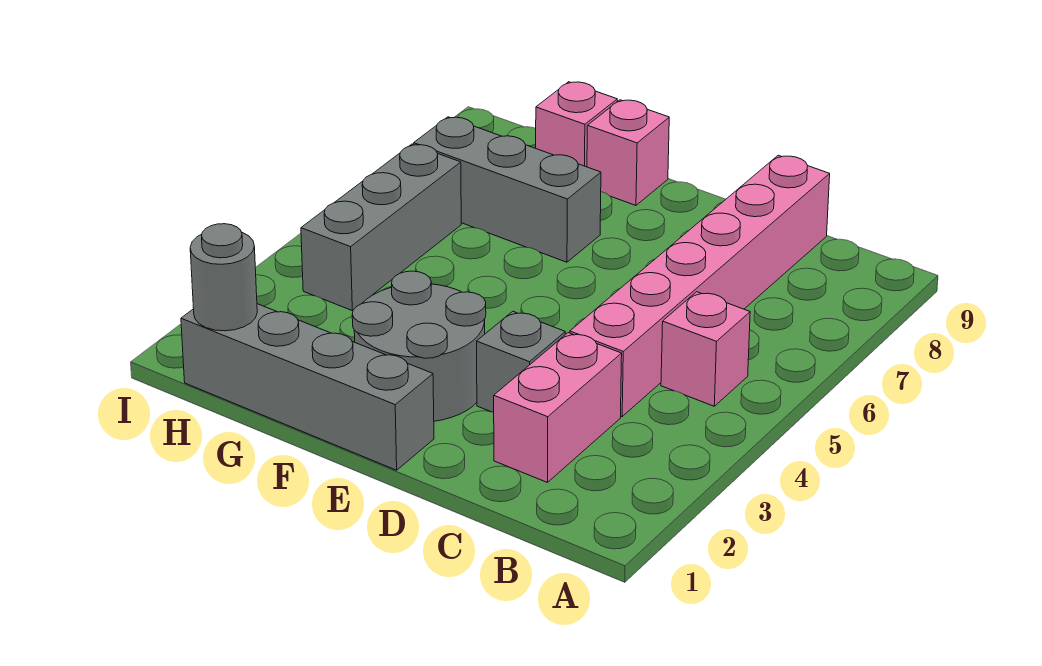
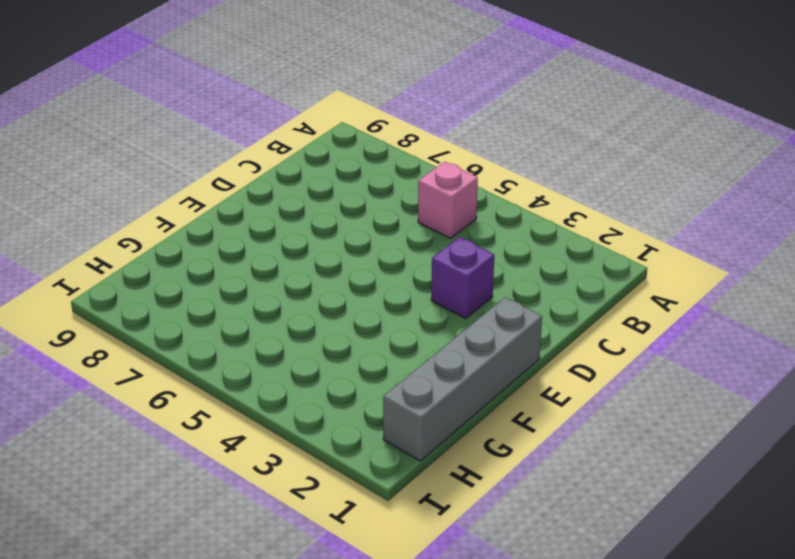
purple 1x1 brick [431,237,494,318] -> grey 1x1 brick [477,311,565,413]
none -> pink 1x2 brick [494,333,622,483]
none -> pink 1x6 brick [570,155,830,416]

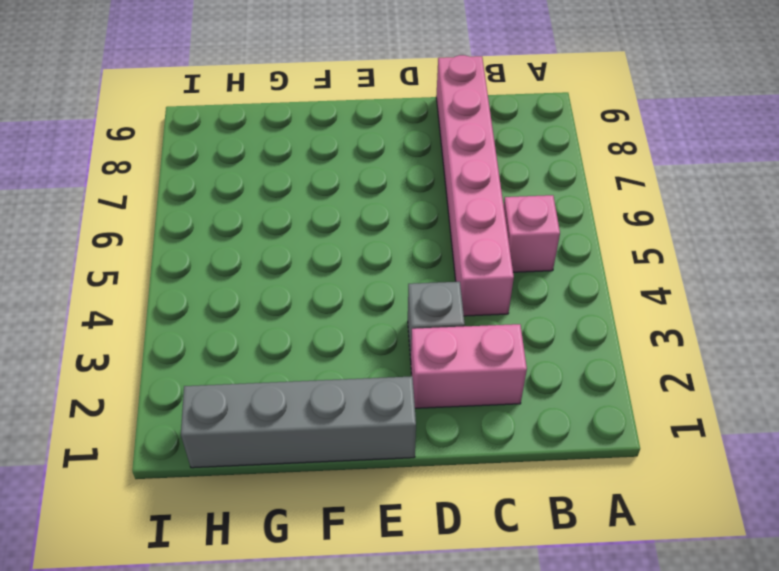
pink 1x2 brick [411,324,527,408] -> pink 1x2 brick turned to [494,333,622,483]
none -> grey 2x2 round brick [352,271,486,421]
none -> grey 1x3 brick [414,117,601,262]

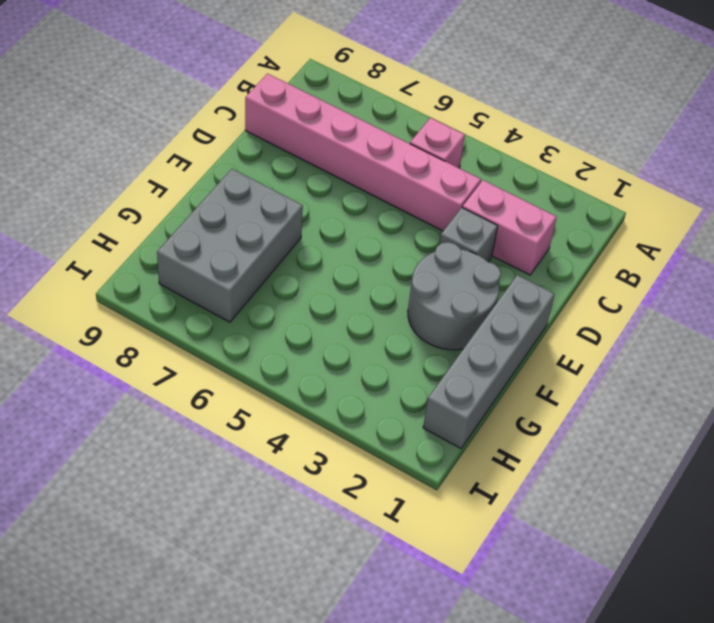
grey 2x3 brick [157,169,303,322] -> grey 1x3 brick [414,117,601,262]
none -> pink 1x1 brick [587,100,669,205]
none -> pink 1x1 brick [536,82,617,167]

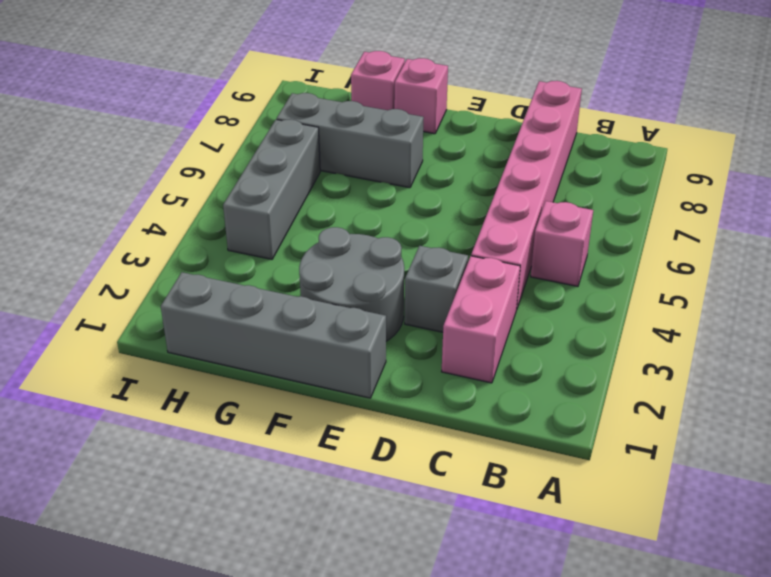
none -> grey 1x1 round brick [190,224,257,331]

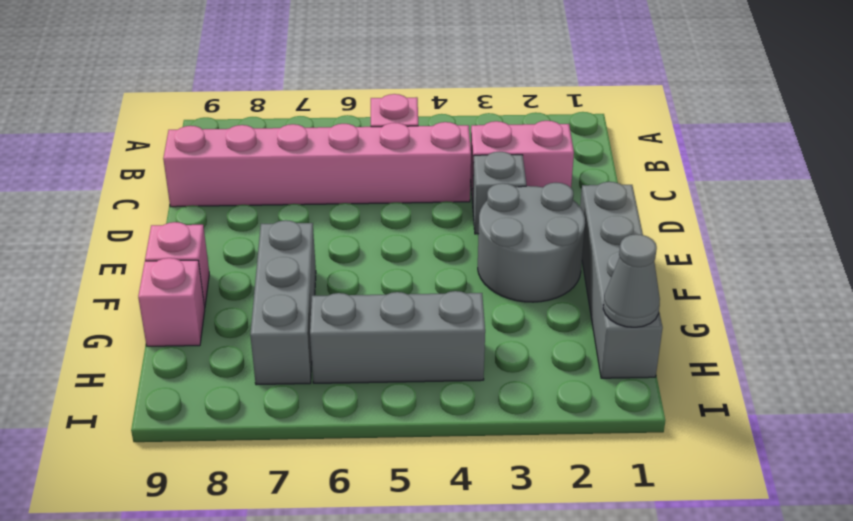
grey 1x1 cone [603,234,660,327] -> grey 1x1 round brick [190,224,257,331]

